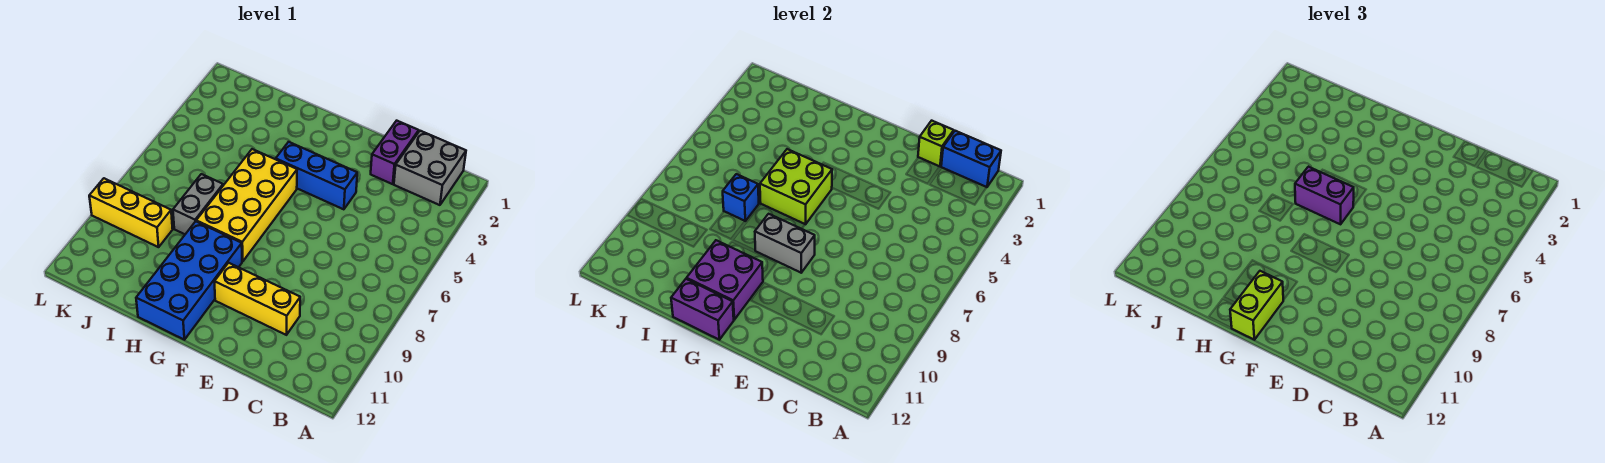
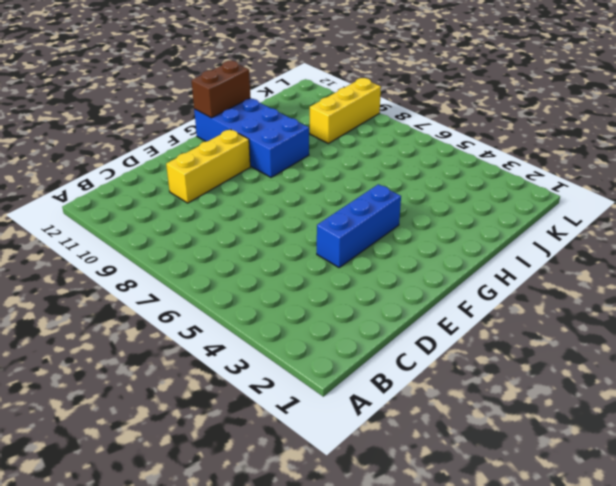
brown 1x2 brick [191,61,250,118] -> purple 1x2 brick [671,279,734,340]
none -> grey 2x2 brick [394,131,466,205]
none -> purple 1x2 brick [371,121,419,184]
none -> yellow 2x4 brick [196,149,297,262]

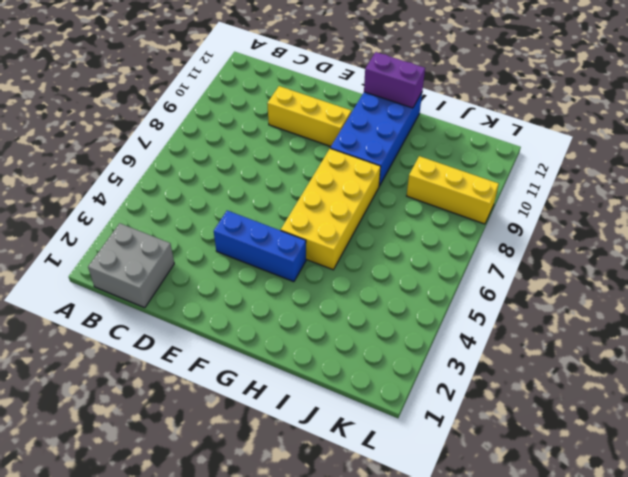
none -> purple 1x2 brick [371,121,419,184]
none -> grey 1x2 brick [173,174,223,234]
none -> blue 1x2 brick [941,131,1001,187]

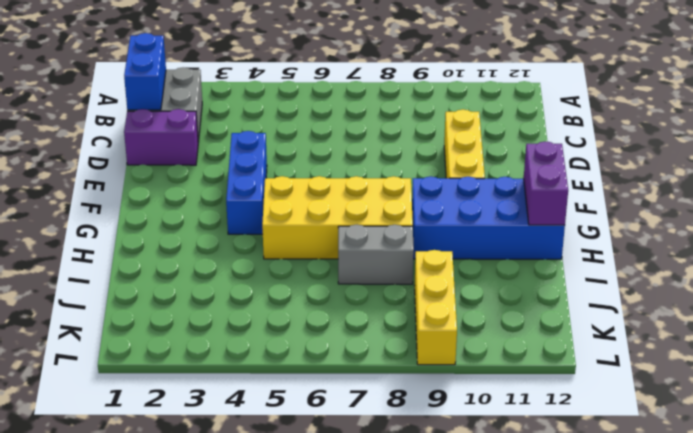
none -> lime 1x1 brick [918,121,954,166]
none -> grey 1x2 brick [755,214,815,273]
none -> lime 2x2 brick [760,149,832,224]

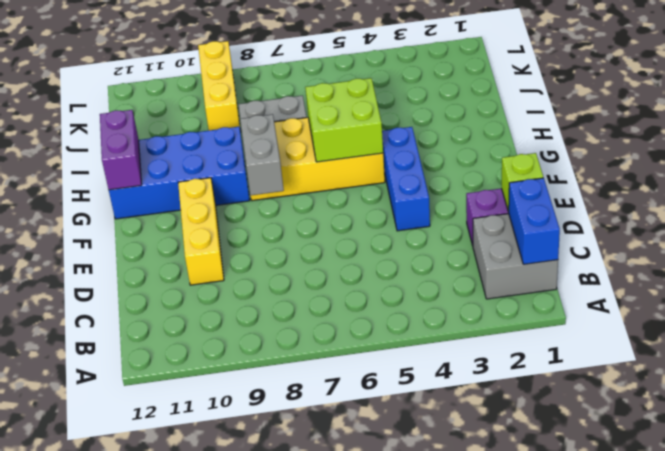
none -> purple 2x2 brick [687,240,763,320]
none -> blue 1x1 brick [723,174,759,221]
none -> purple 1x2 brick [1295,167,1354,224]

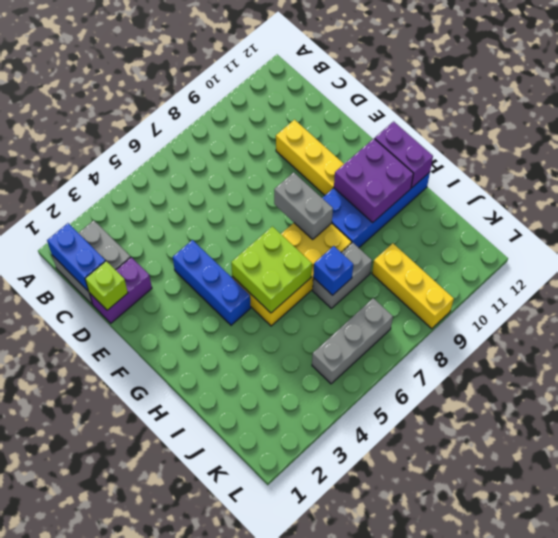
grey 1x3 brick [312,298,393,384] -> none
none -> purple 1x2 brick [1295,167,1354,224]
none -> lime 1x2 brick [1230,271,1283,340]

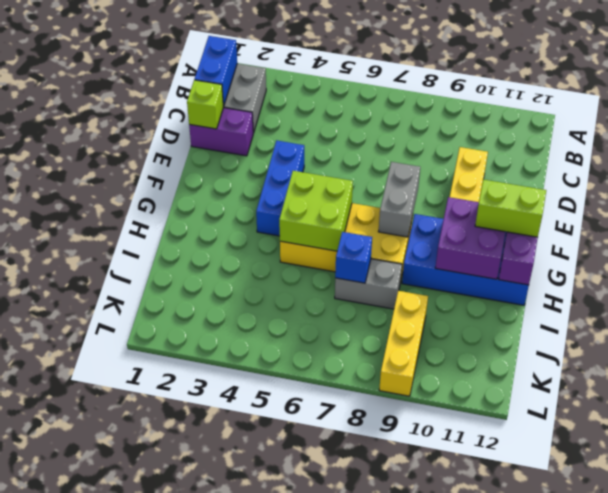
none -> purple 1x2 brick [1295,167,1354,224]

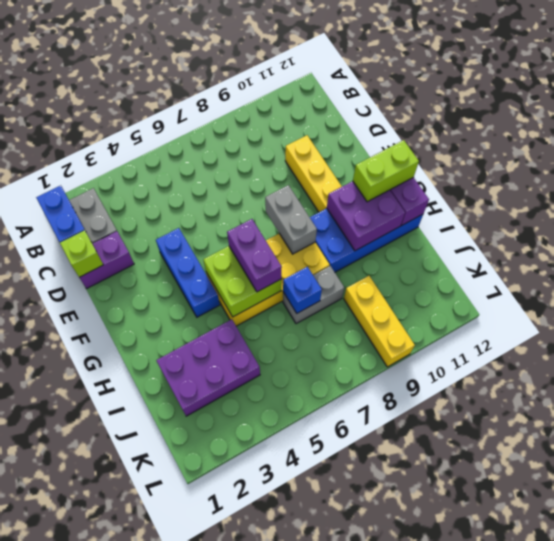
purple 2x3 brick [156,319,260,416] -> none

